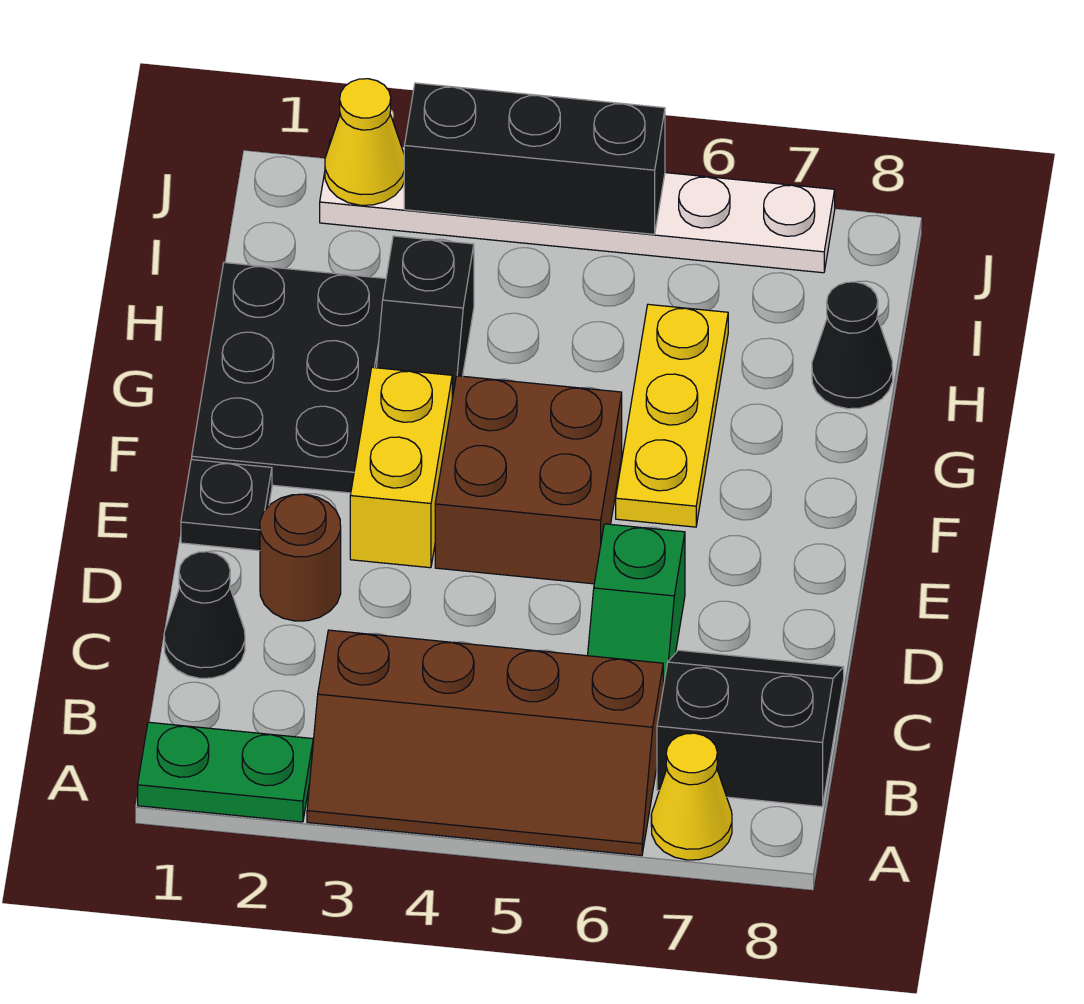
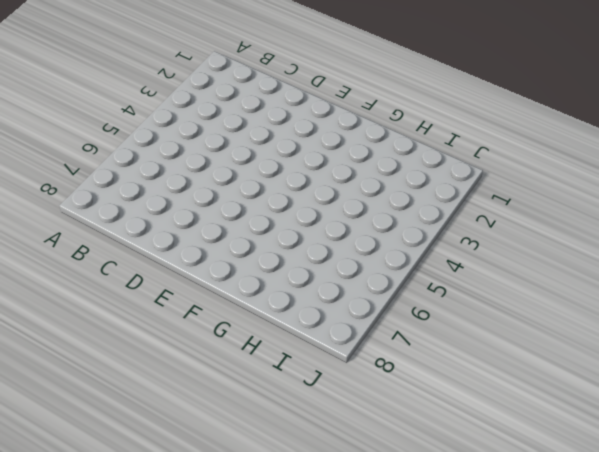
none -> green 1x2 plate [138,722,313,822]
none -> brown 2x4 slope [307,630,663,856]
none -> yellow 1x1 cone [651,733,732,860]

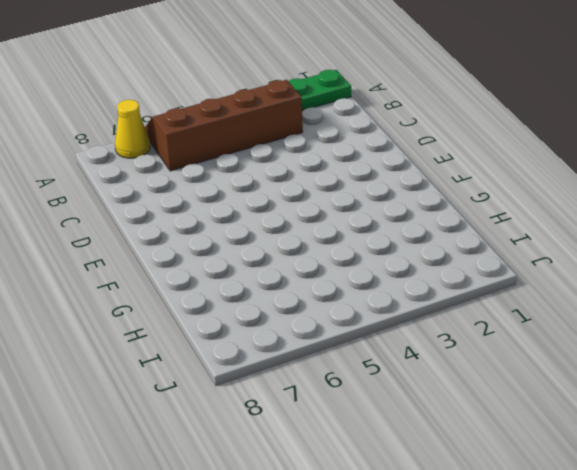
none -> black 2x2 slope [657,650,844,807]
none -> black 1x1 cone [164,552,245,678]
none -> green 1x2 slope [588,524,685,687]

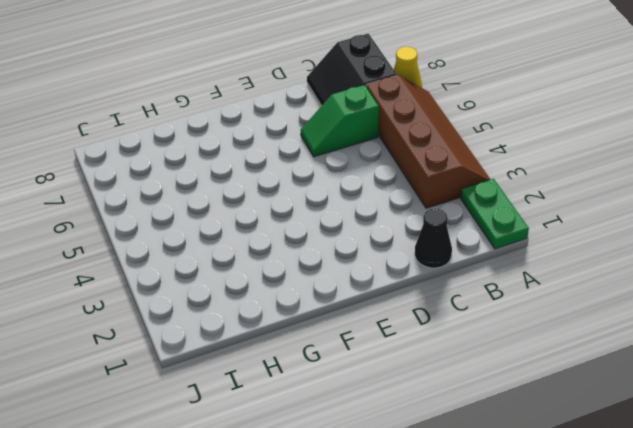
green 1x2 slope [301,85,379,157] -> green 1x2 slope turned to [588,524,685,687]
none -> brown 1x1 round brick [260,494,341,621]
none -> black 1x1 plate [181,460,272,551]
none -> yellow 1x2 brick [350,367,452,568]

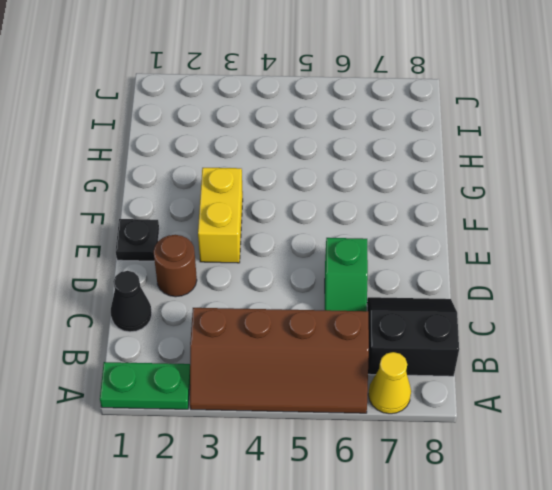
none -> brown 2x2 brick [435,376,622,584]
none -> black 2x3 plate [192,263,386,493]
none -> yellow 1x3 plate [616,304,728,527]

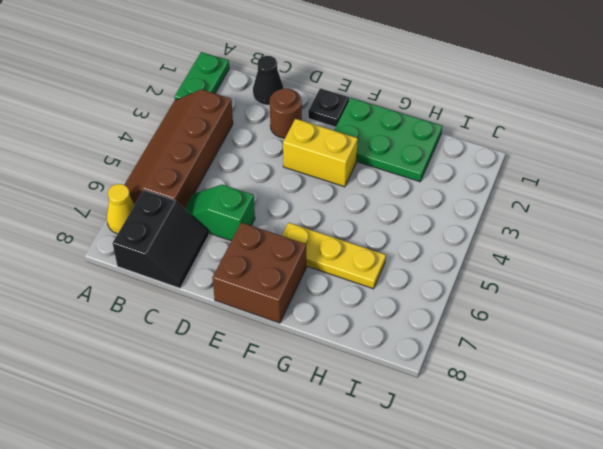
brown 2x2 brick [212,222,306,323] -> brown 2x2 brick moved to [435,376,622,584]
green 2x3 plate [334,98,442,182] -> black 2x3 plate [192,263,386,493]
none -> black 1x2 slope [376,236,474,398]
none -> black 1x1 cone [812,282,893,409]
none -> white 1x6 plate [320,140,835,273]

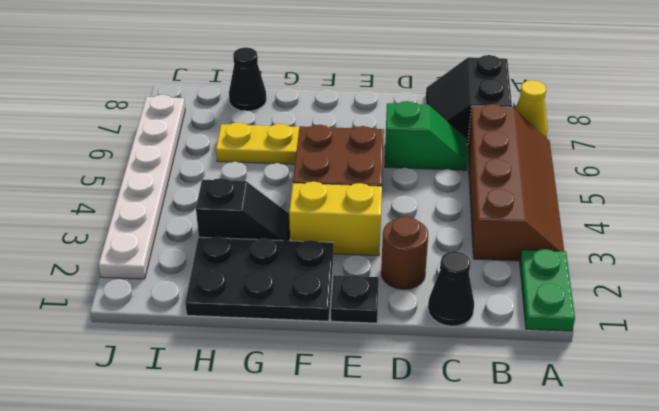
none -> yellow 1x1 cone [325,79,404,205]
none -> black 1x3 brick [404,83,665,234]

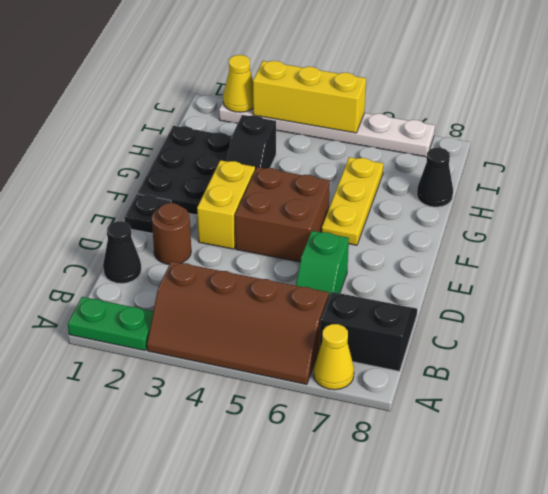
yellow 1x3 brick [253,61,366,133] -> black 1x3 brick [404,83,665,234]

